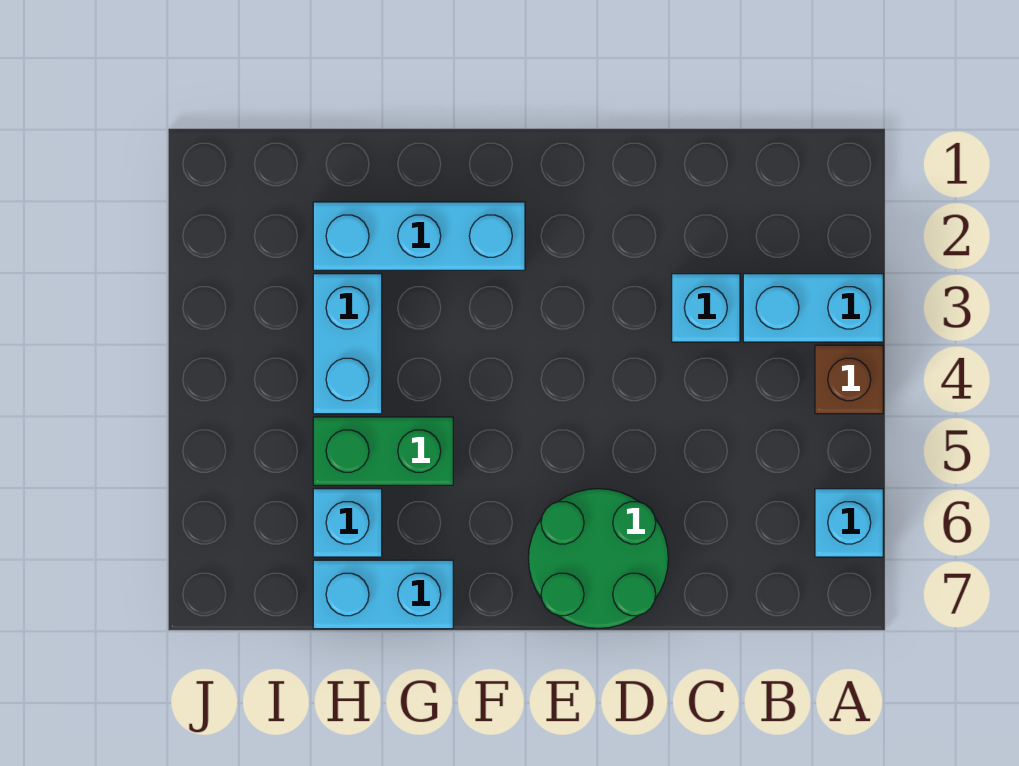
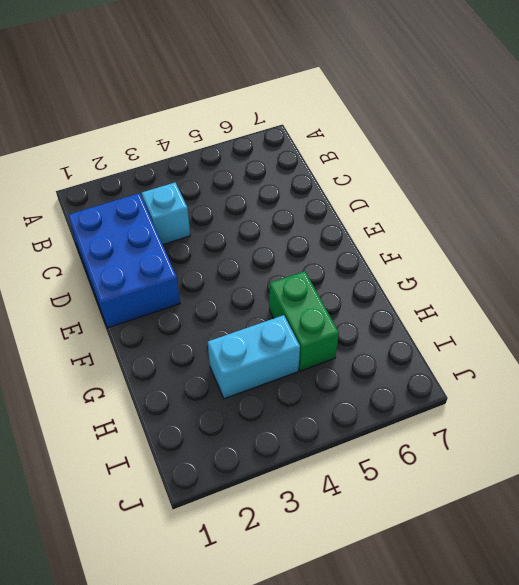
blue 2x3 brick [68,193,180,328] -> none
none -> cyan 1x2 brick [743,274,883,342]
none -> brown 1x1 brick [815,345,883,414]

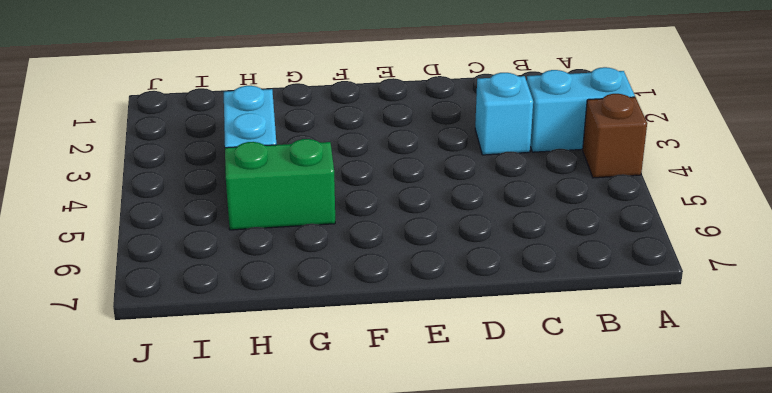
none -> cyan 1x1 brick [815,489,883,557]
none -> green 2x2 round brick [528,489,668,628]

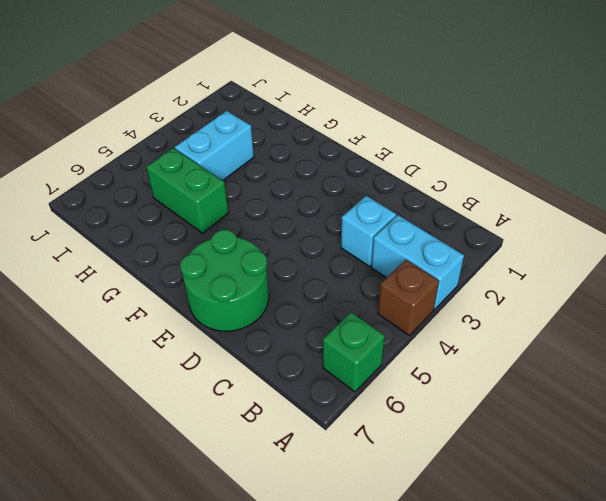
green 1x1 brick [323,312,385,392] -> cyan 1x1 brick [815,489,883,557]
none -> cyan 1x3 brick [313,202,525,270]
none -> cyan 1x2 brick [313,560,453,629]

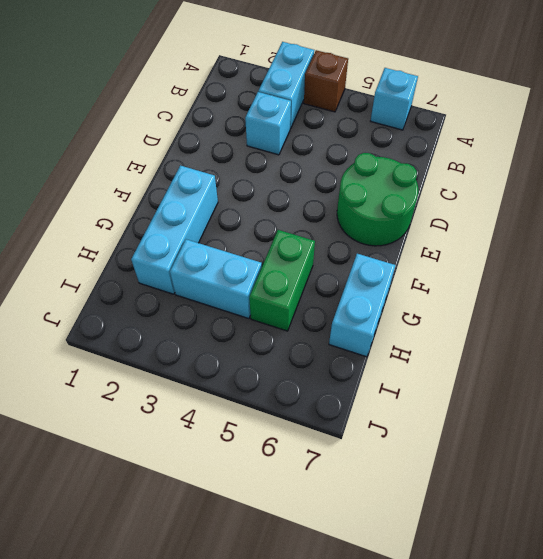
none -> cyan 1x1 brick [313,489,382,557]

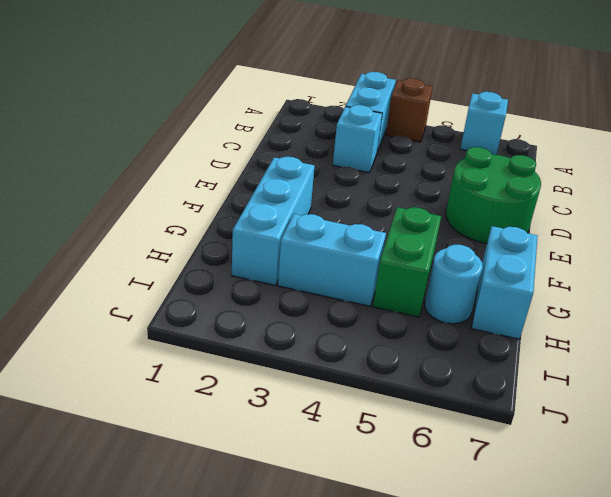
cyan 1x1 round brick [425,245,483,324] -> cyan 1x1 brick [313,489,382,557]

